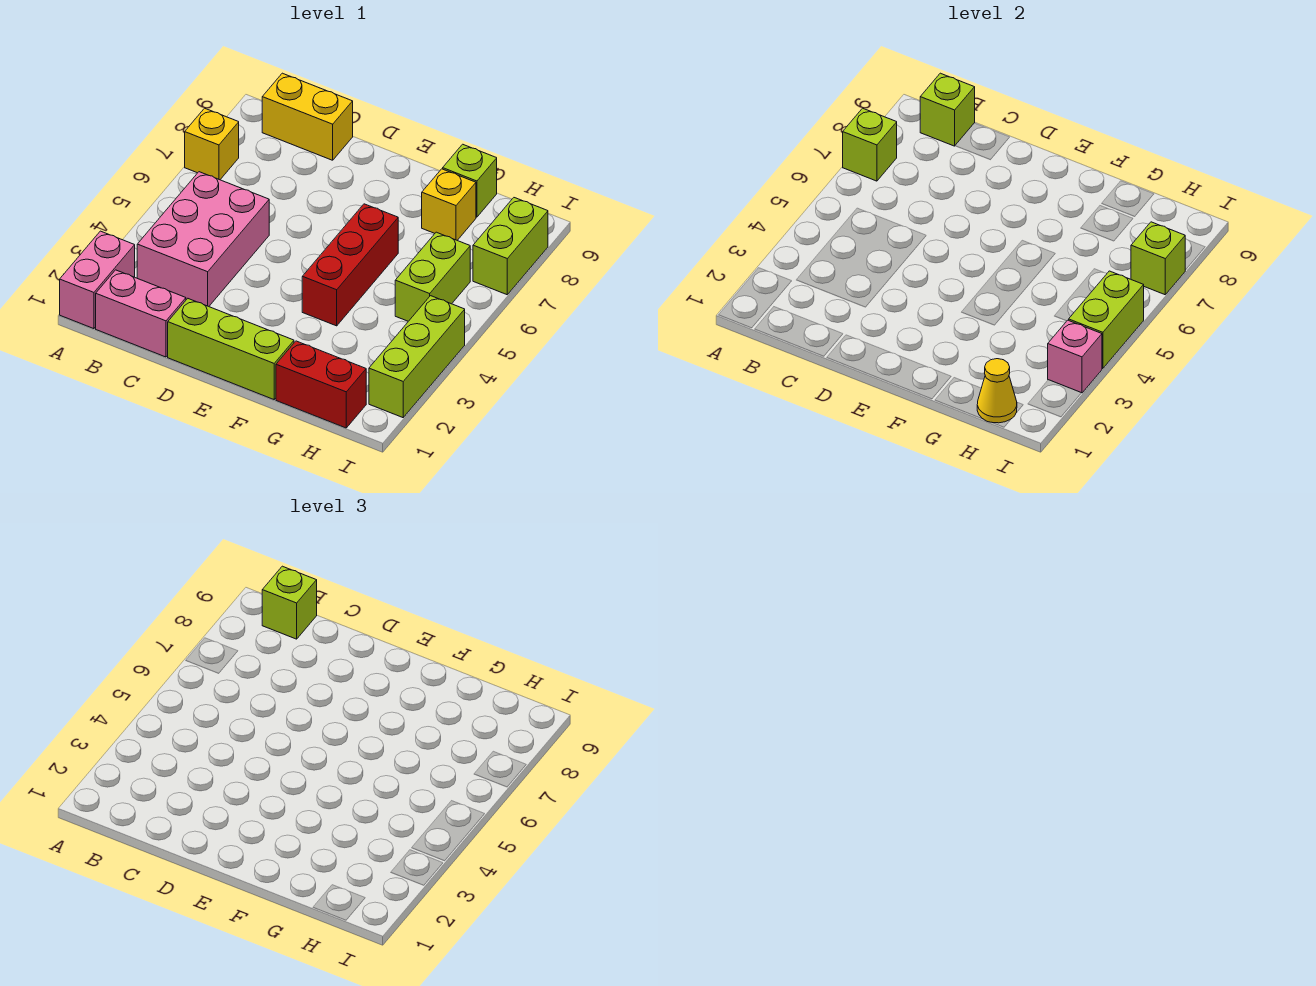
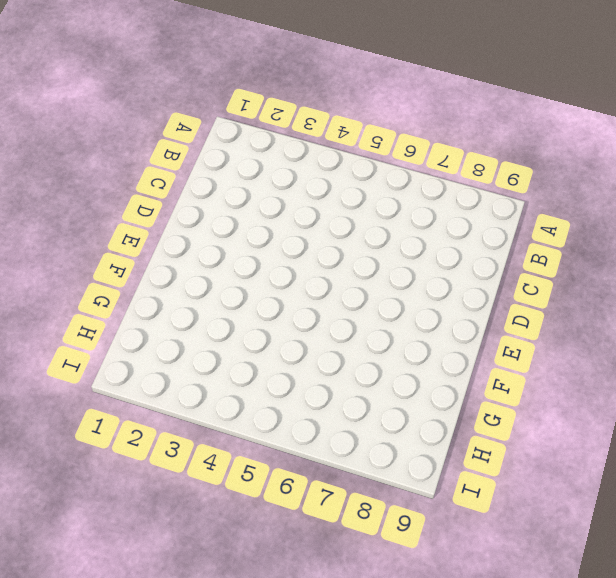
none -> pink 1x2 brick [60,231,135,329]
none -> yellow 1x1 brick [185,108,239,180]
none -> pink 1x2 brick [96,270,186,357]

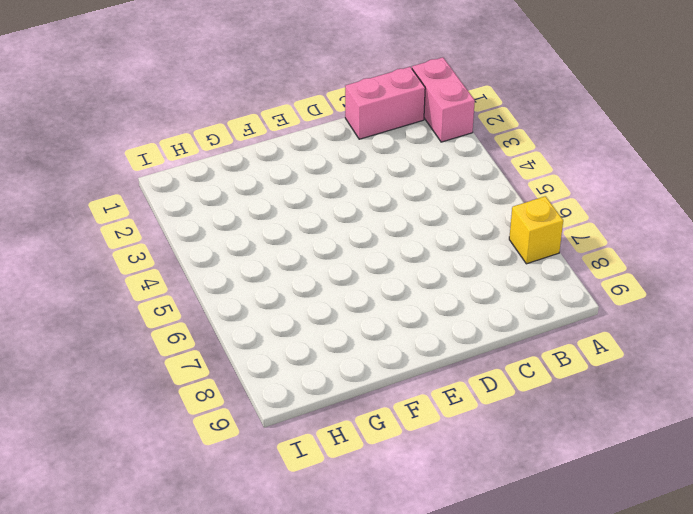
none -> pink 2x3 brick [137,172,269,306]
none -> yellow 1x2 brick [262,73,353,160]
none -> lime 1x3 brick [168,299,294,399]

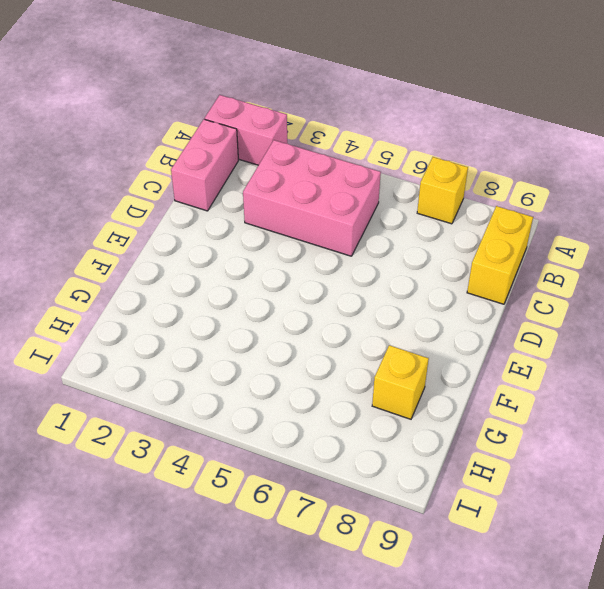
none -> lime 1x3 brick [168,299,294,399]
none -> red 1x3 brick [302,204,398,326]
none -> red 1x2 brick [276,341,366,428]

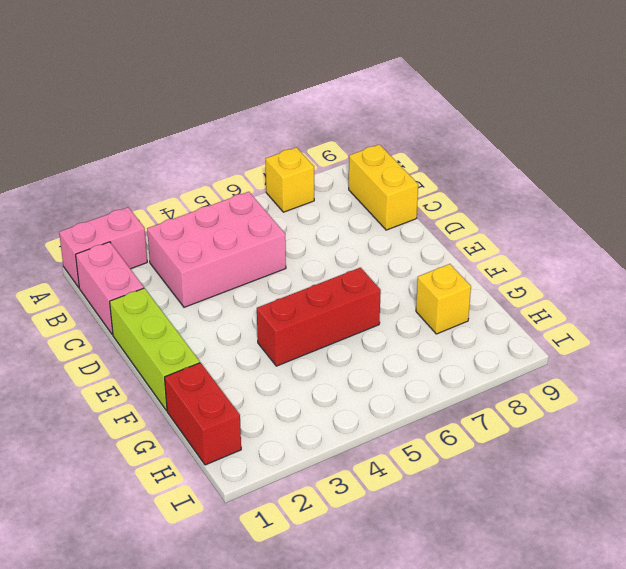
none -> lime 1x1 brick [443,144,497,217]
none -> lime 1x2 brick [395,232,470,321]
none -> lime 1x3 brick [369,296,465,418]

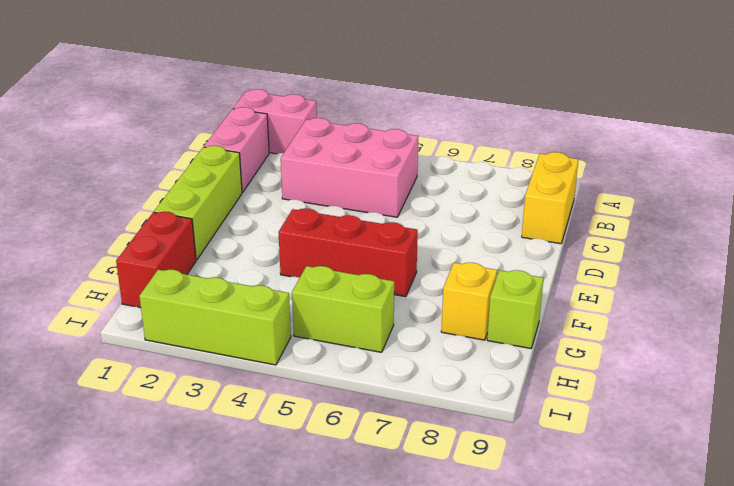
none -> yellow 1x1 brick [185,108,239,180]
none -> lime 1x2 brick [473,198,548,295]
none -> lime 1x1 brick [843,108,897,181]

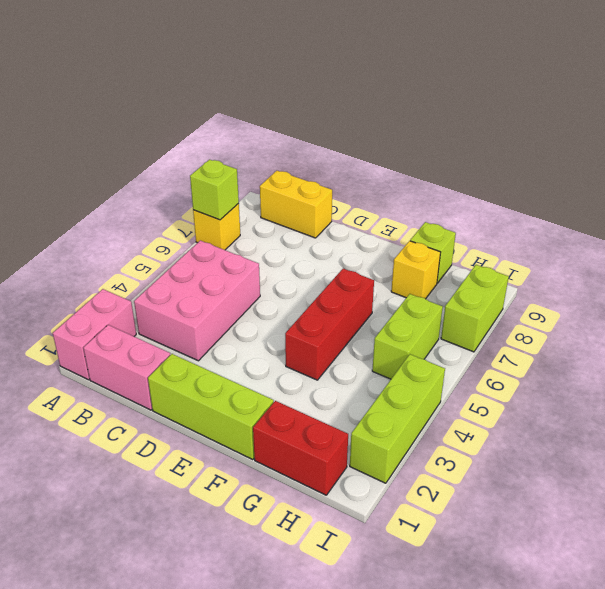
none -> lime 1x1 brick [920,73,975,146]
none -> yellow 1x1 cone [977,359,1017,423]
none -> pink 1x1 brick [1048,320,1102,393]

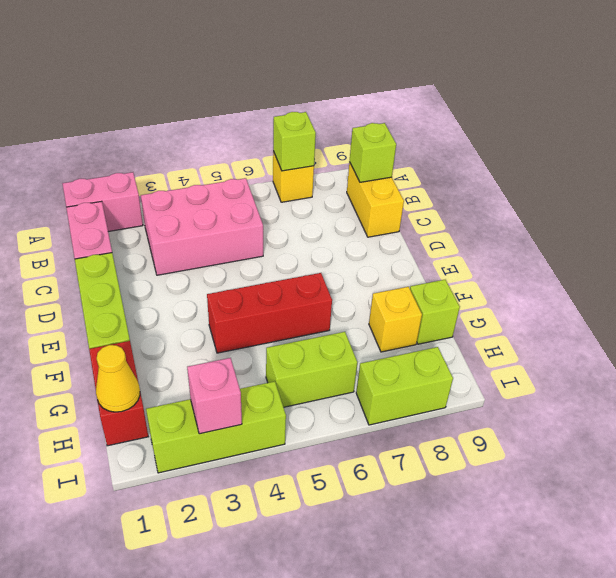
none -> lime 1x2 brick [1069,271,1144,368]
none -> lime 1x1 brick [1131,222,1185,295]
none -> lime 1x1 brick [262,566,317,639]

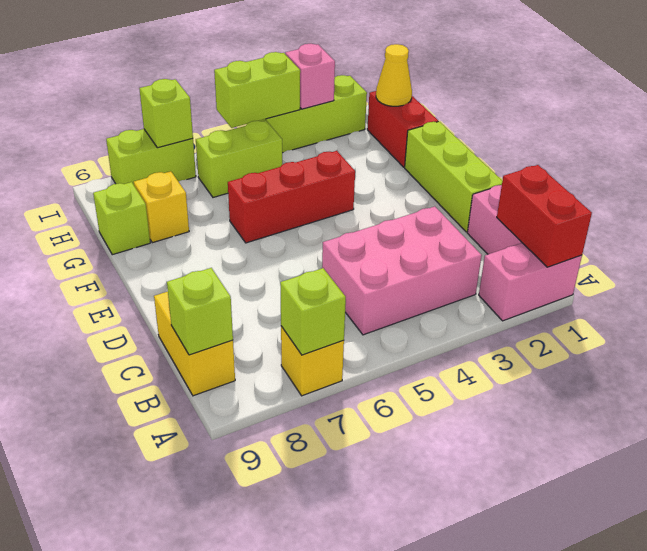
red 1x2 brick [497,165,592,267] -> none
none -> lime 1x1 brick [262,566,317,639]

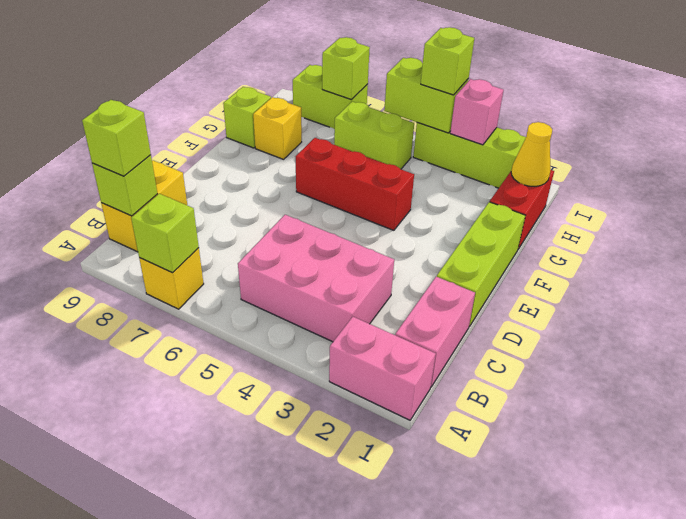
lime 1x1 brick [421,27,474,95] -> none

